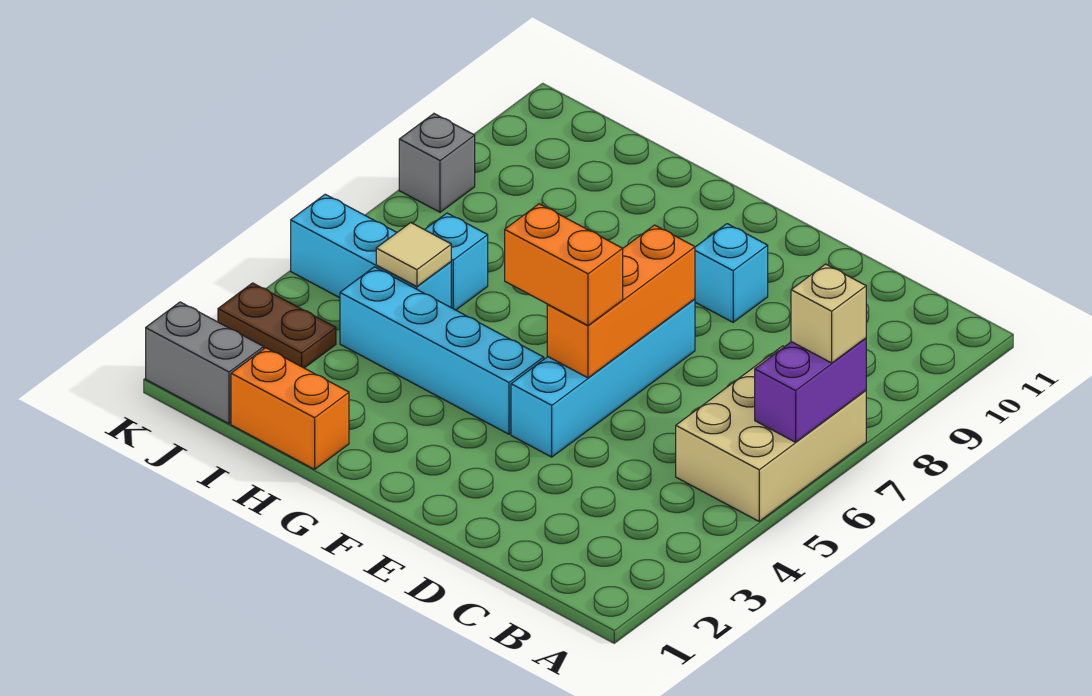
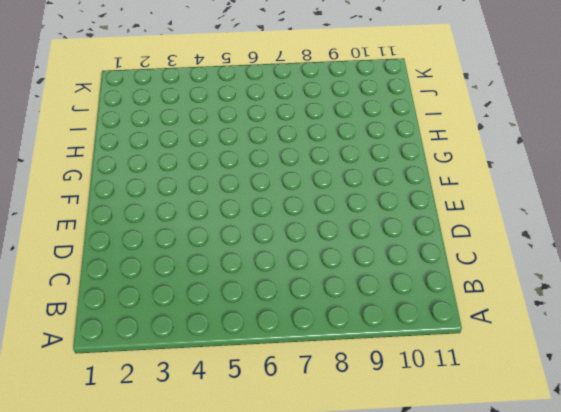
none -> tan 2x3 brick [676,346,866,521]
none -> cyan 1x4 brick [511,299,695,457]
none -> cyan 1x1 brick [695,224,768,322]

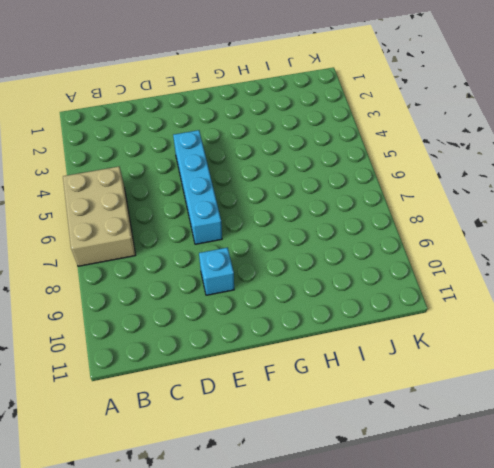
none -> cyan 1x4 brick [340,267,544,434]
none -> orange 1x2 brick [231,348,349,469]
none -> cyan 1x3 brick [291,194,451,307]

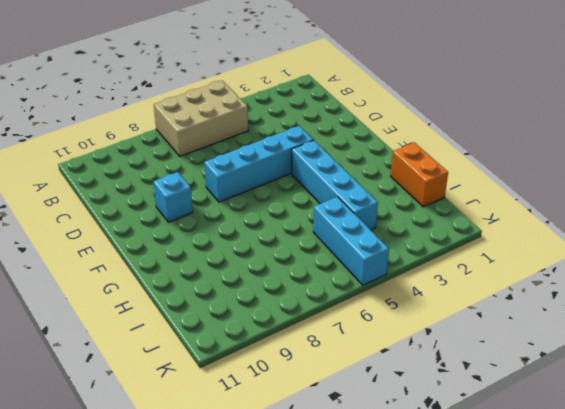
none -> cyan 1x1 brick [425,213,488,310]
none -> grey 1x2 brick [146,302,264,424]
none -> brown 1x2 plate [218,283,336,368]

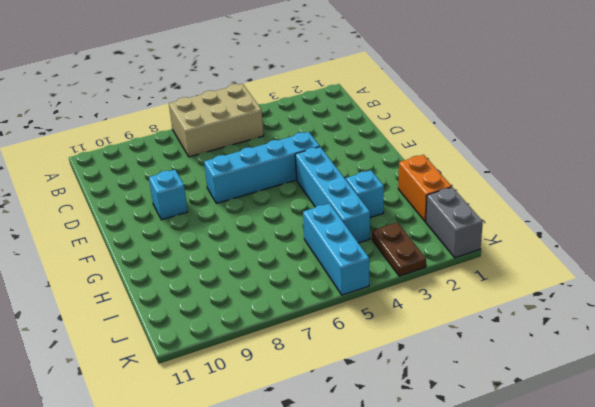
cyan 1x1 brick [346,170,384,218] -> cyan 1x1 brick moved to [425,213,488,310]
none -> grey 1x1 brick [399,114,475,212]
none -> purple 1x2 brick [755,338,866,442]
none -> orange 1x3 brick [547,225,695,378]

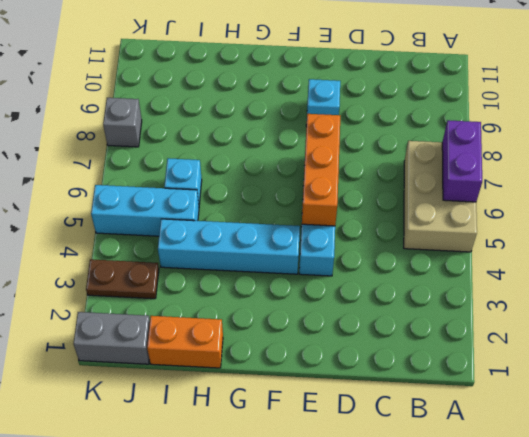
none -> tan 1x1 tile [376,223,451,286]
none -> tan 1x1 brick [791,264,866,363]
none -> orange 1x2 brick [505,204,623,325]

